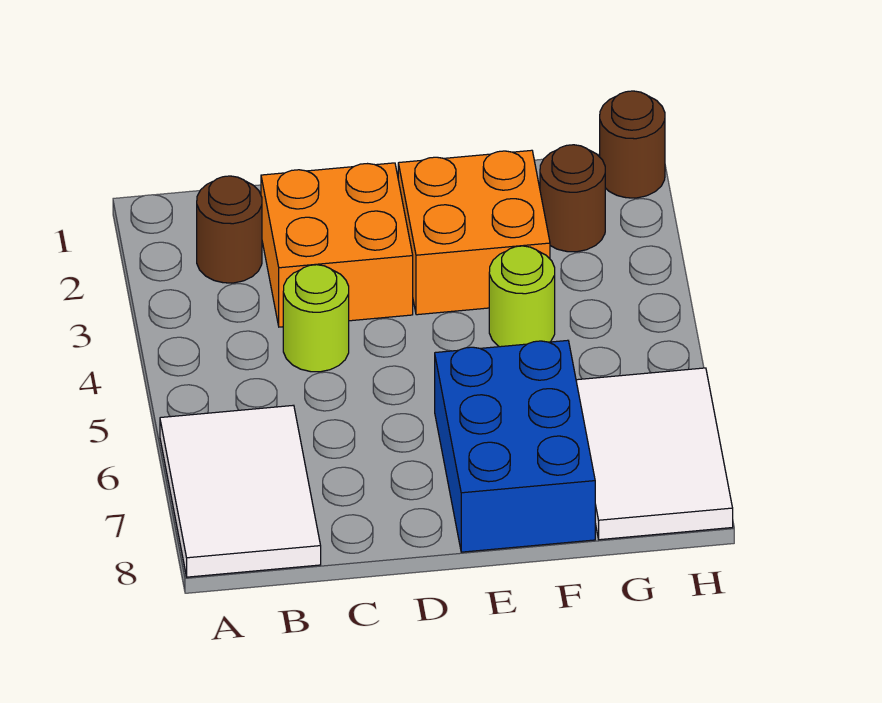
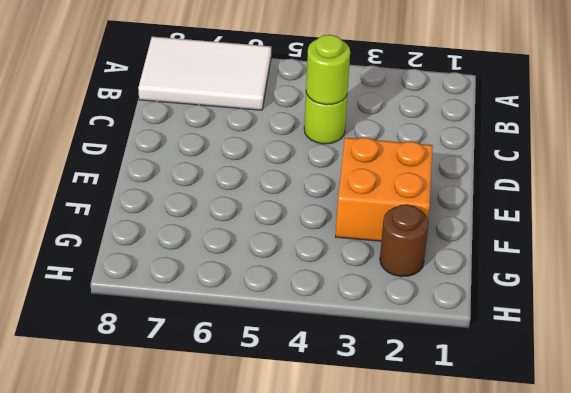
lime 1x1 round brick [306,35,350,105] -> lime 1x1 round brick moved to [489,246,555,347]
none -> brown 1x1 round brick [197,176,262,283]
none -> orange 2x2 brick [261,163,413,327]

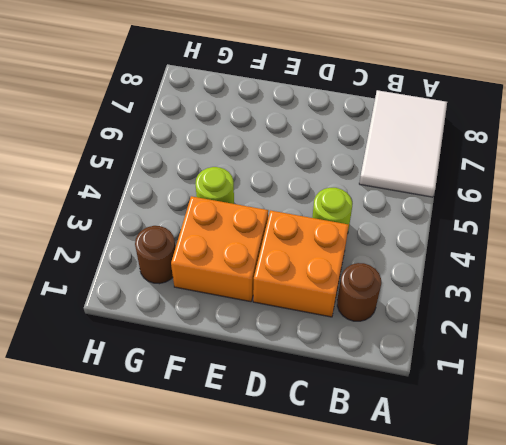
none -> blue 2x3 brick [435,340,595,552]
none -> white 2x3 tile [576,368,733,540]

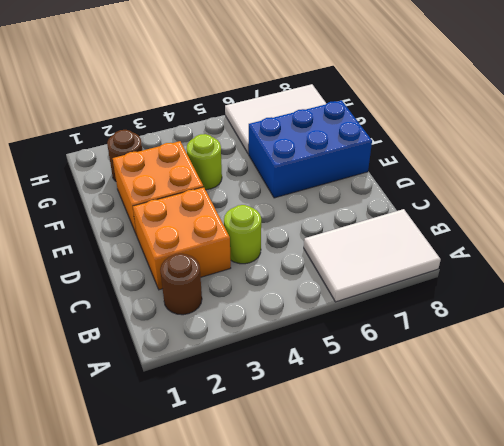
none -> brown 1x1 round brick [600,91,665,198]

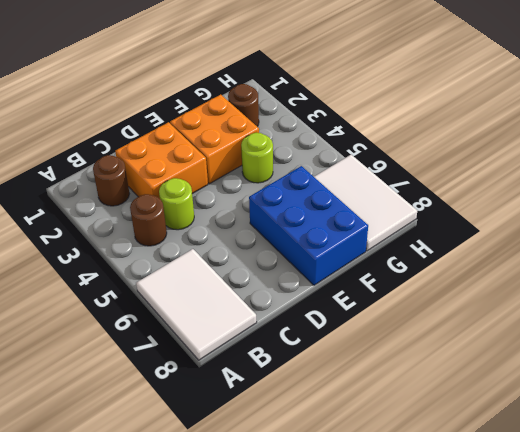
brown 1x1 round brick [130,194,167,246] -> brown 1x1 round brick moved to [600,91,665,198]

